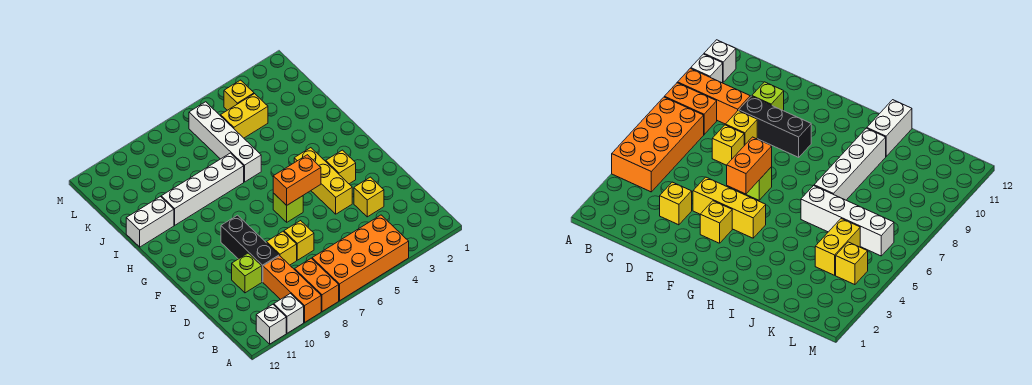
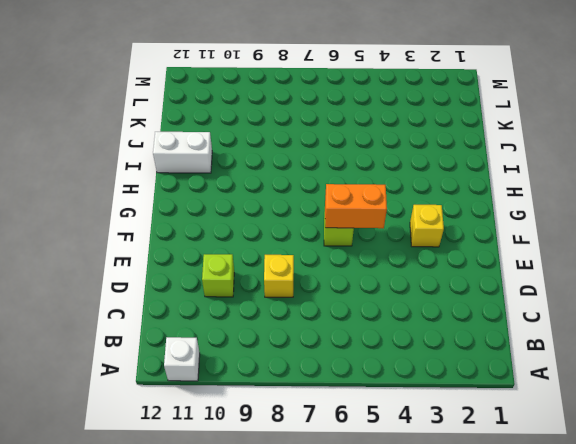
none -> orange 2x4 brick [312,215,409,301]
none -> orange 1x2 brick [295,258,339,312]
none -> orange 1x3 brick [263,256,321,322]

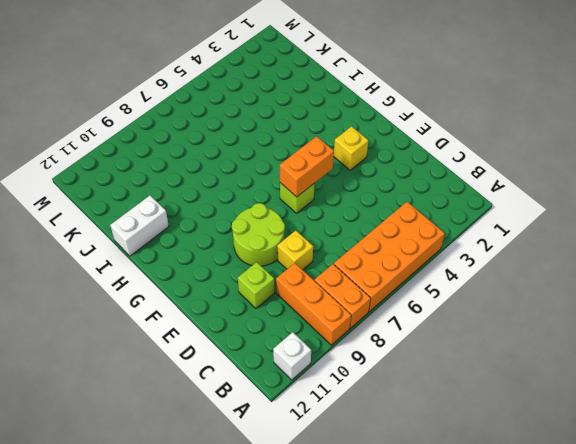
lime 2x2 round brick [232,203,285,266] -> black 1x3 brick [221,215,279,282]
none -> white 1x1 brick [274,294,304,333]
none -> yellow 1x1 brick [354,177,384,217]
none -> yellow 1x1 brick [284,221,314,260]

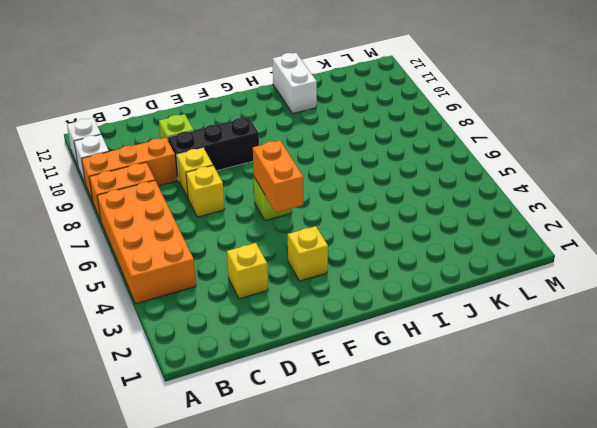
none -> yellow 1x3 brick [294,148,352,214]
none -> white 1x4 brick [189,102,261,182]
none -> white 1x4 brick [161,153,244,225]

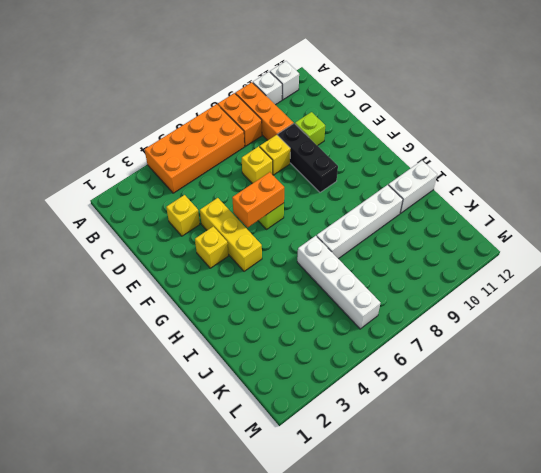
none -> yellow 1x2 brick [221,94,268,138]
none -> yellow 1x1 brick [224,80,254,110]

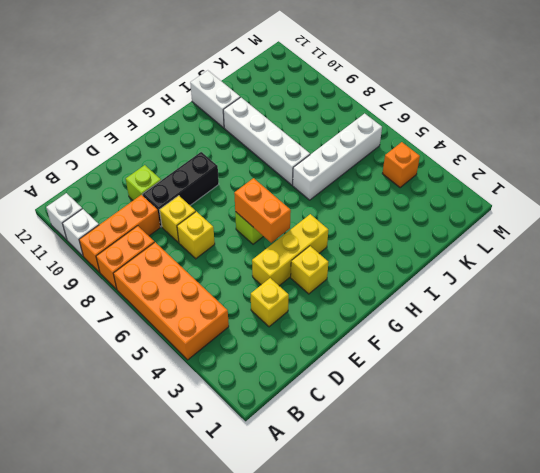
orange 1x1 brick [382,142,420,187] -> yellow 1x1 brick [224,80,254,110]
none -> yellow 1x2 brick [221,94,268,138]

